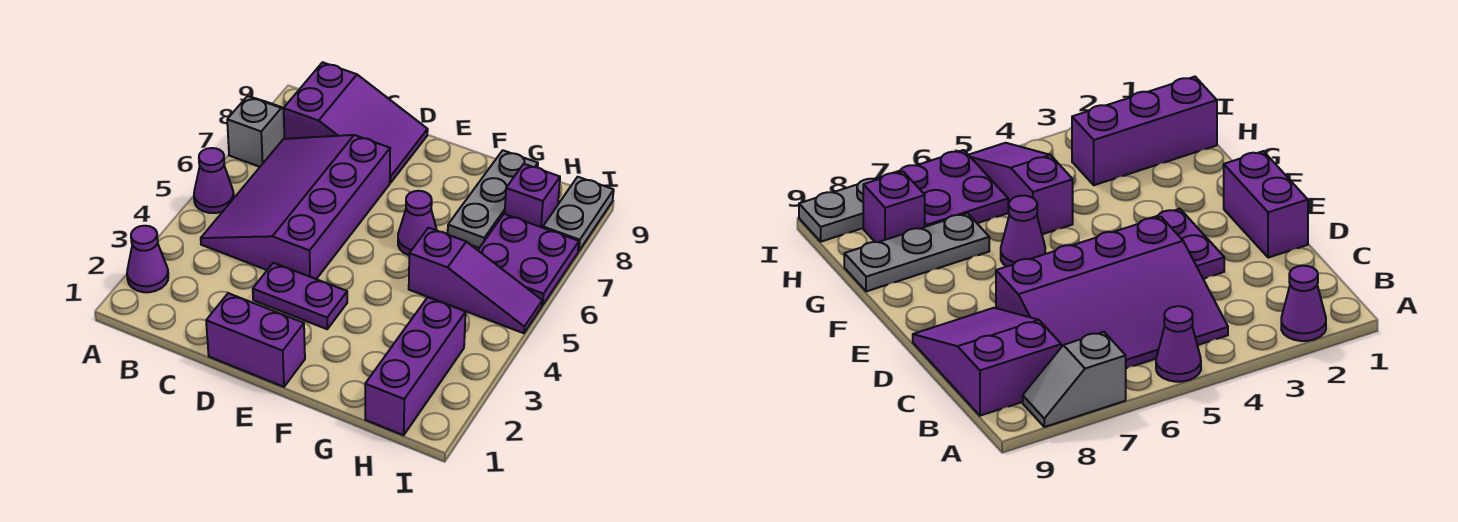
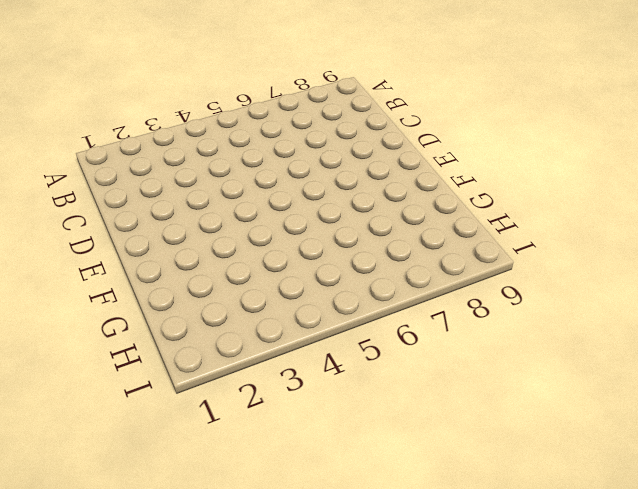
none -> purple 1x1 cone [127,226,168,292]
none -> purple 1x1 cone [194,148,234,213]
none -> grey 1x2 slope [227,96,285,167]

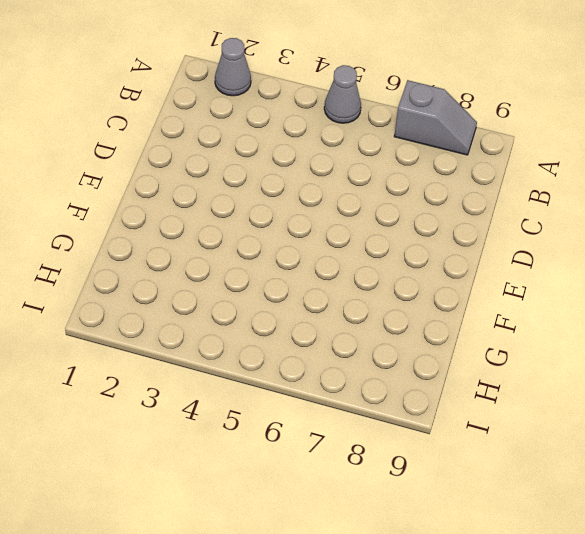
grey 1x1 cone [215,38,251,96] -> purple 1x1 cone [127,226,168,292]
grey 1x1 cone [324,65,361,123] -> purple 1x1 cone [194,148,234,213]
none -> purple 3x4 slope [201,135,390,279]
none -> purple 2x3 slope [284,62,428,183]
none -> purple 1x2 brick [206,293,305,387]

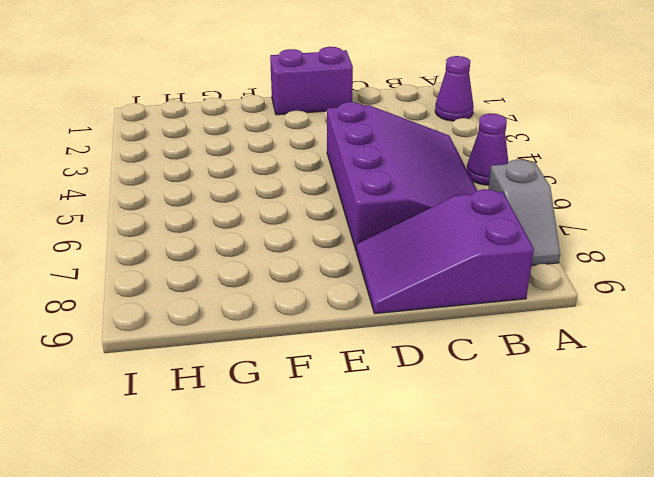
none -> purple 1x2 plate [253,263,347,329]
none -> purple 1x1 cone [398,191,437,255]
none -> purple 1x3 slope [409,228,542,333]

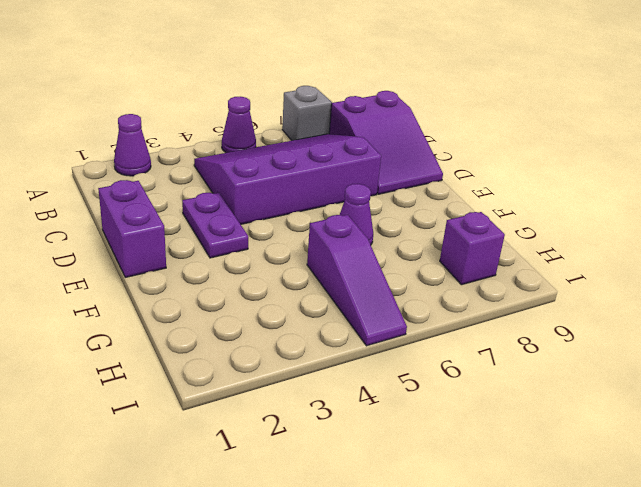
none -> grey 1x3 plate [448,150,538,248]
none -> purple 1x3 brick [365,297,466,435]
none -> purple 2x2 plate [478,214,579,305]

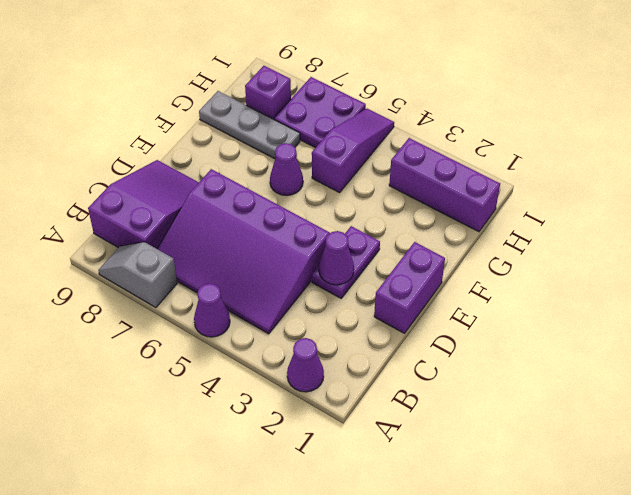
purple 1x1 cone [319,231,354,285] -> none
none -> grey 1x2 plate [543,177,614,251]

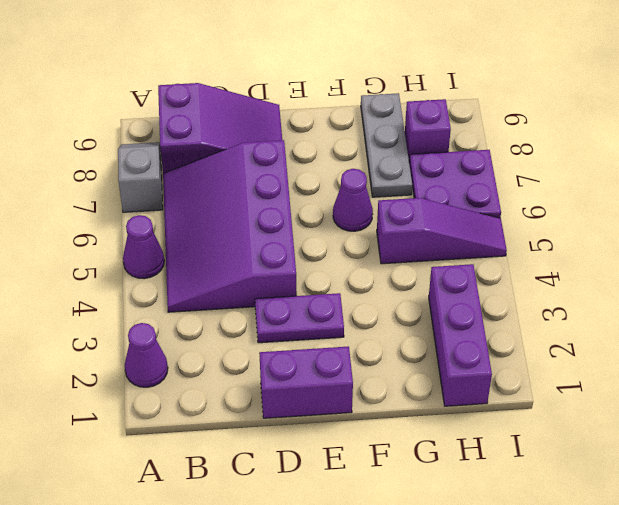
none -> grey 1x2 plate [543,177,614,251]

